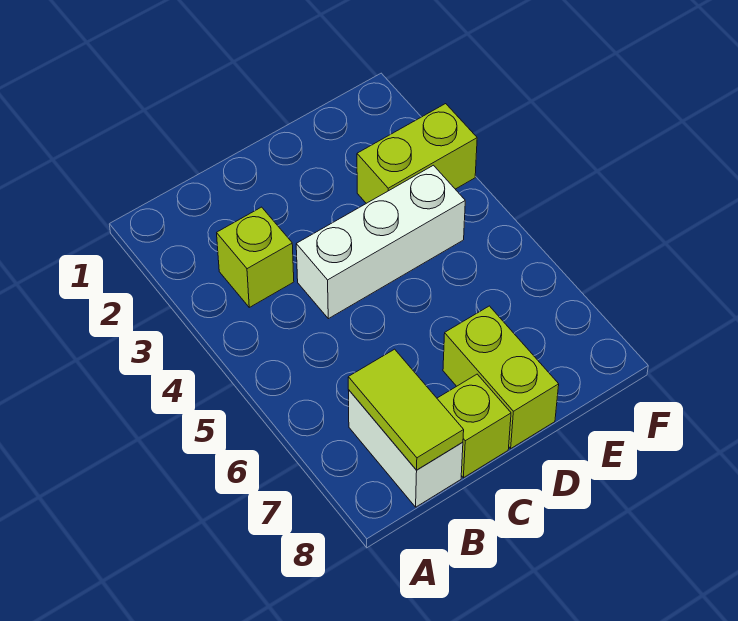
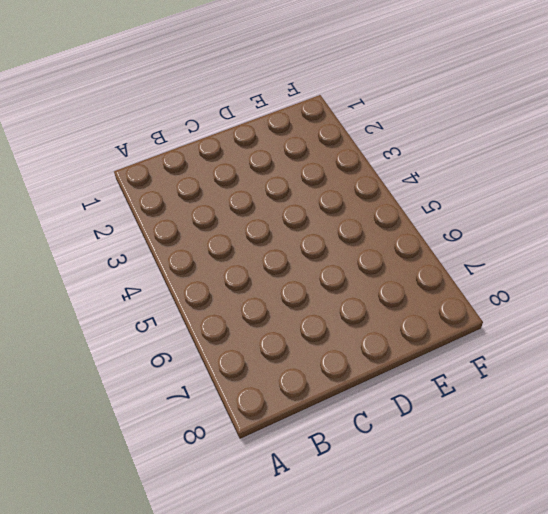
none -> lime 1x1 brick [217,207,294,307]
none -> white 1x2 brick [348,390,463,507]

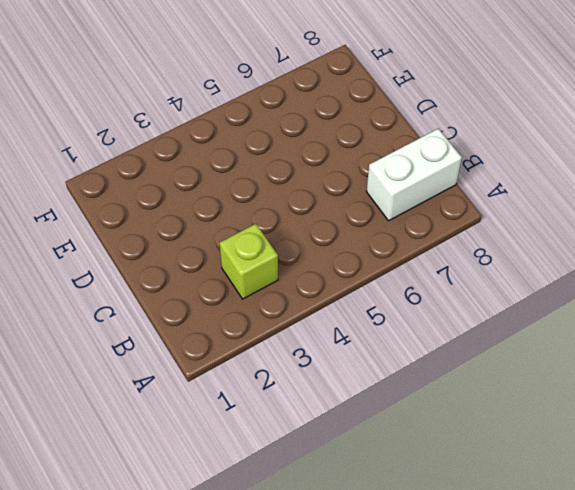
none -> white 1x3 brick [296,165,465,319]
none -> lime 1x1 brick [437,374,511,478]

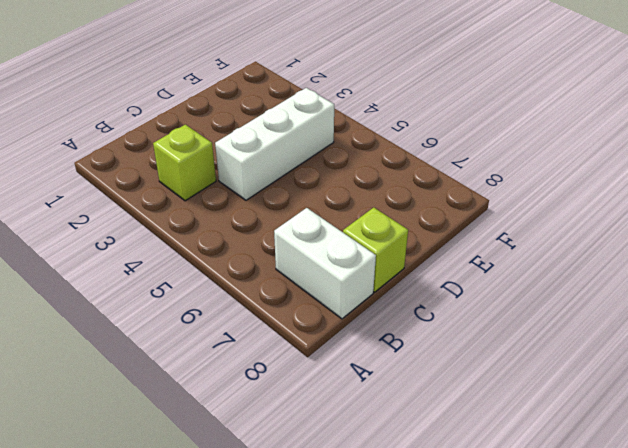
none -> lime 1x2 brick [443,306,559,448]
none -> lime 1x2 brick [357,104,477,203]

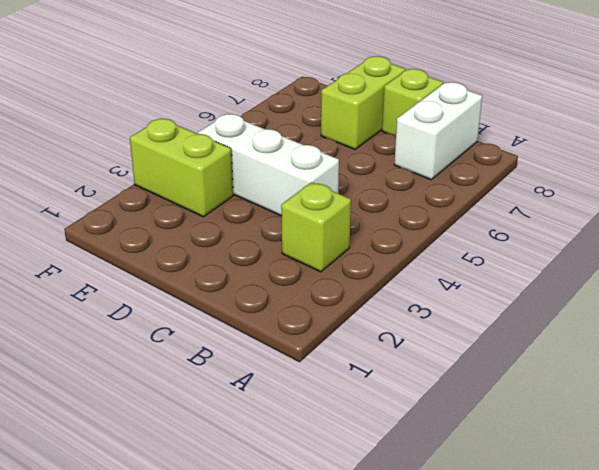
none -> lime 1x2 tile [348,349,464,470]

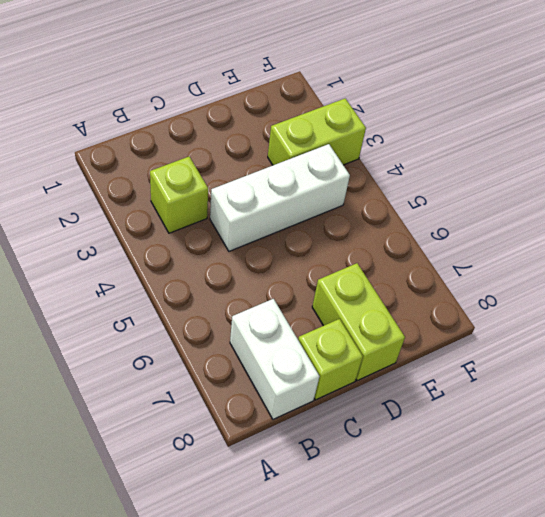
none -> lime 1x2 tile [348,349,464,470]

